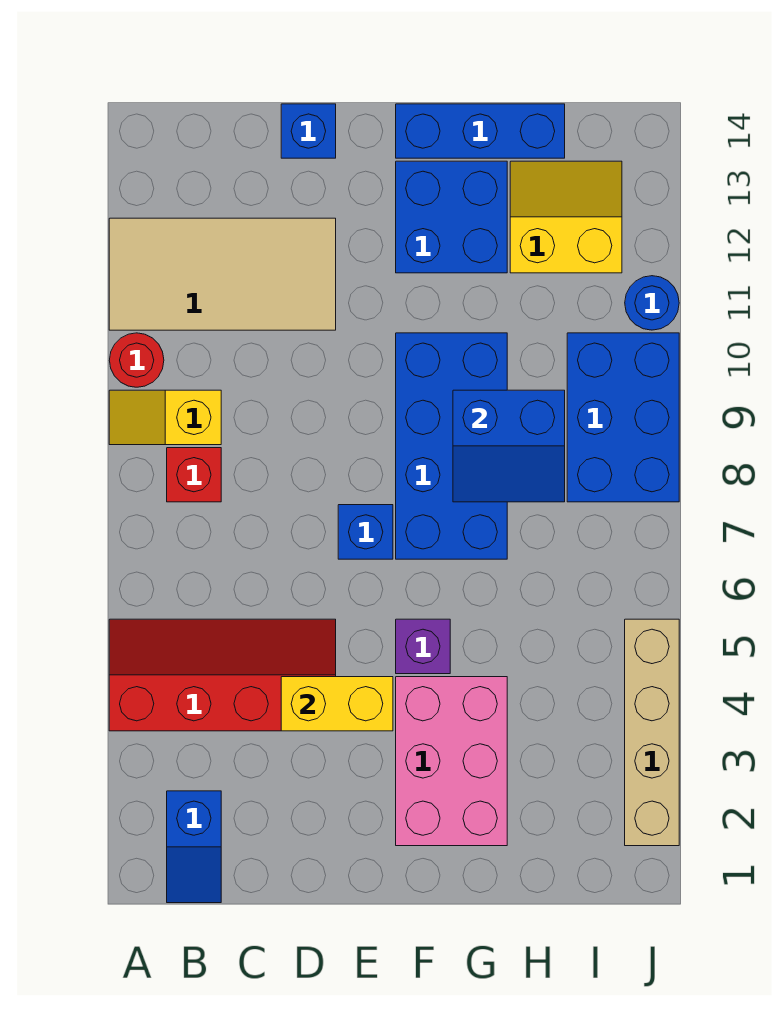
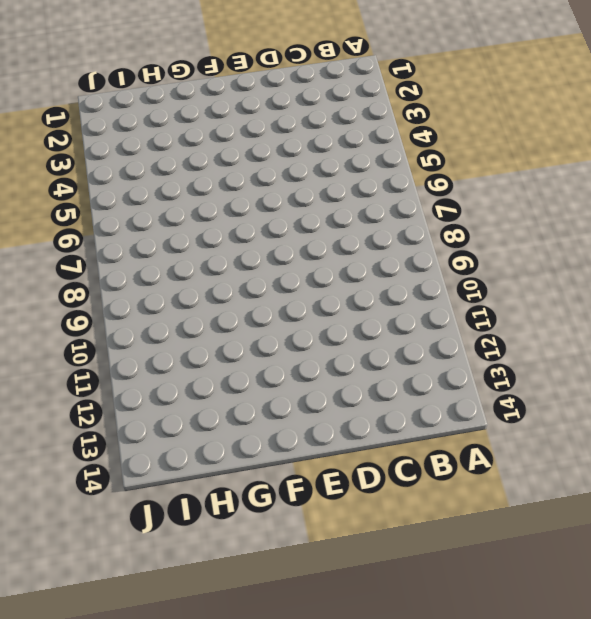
none -> red 2x4 slope [109,619,336,731]
none -> yellow 1x2 slope [109,390,221,445]
none -> red 1x1 round brick [109,333,164,387]

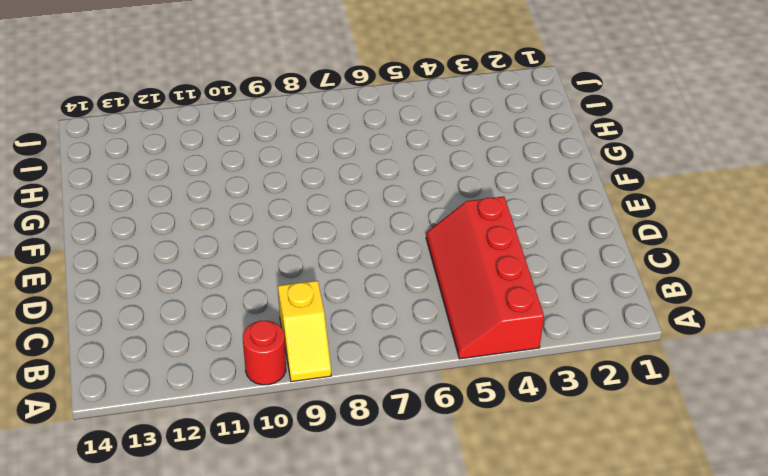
none -> tan 2x4 tile [109,218,336,330]
none -> blue 1x2 slope [167,791,221,903]
none -> red 1x1 brick [167,448,221,502]

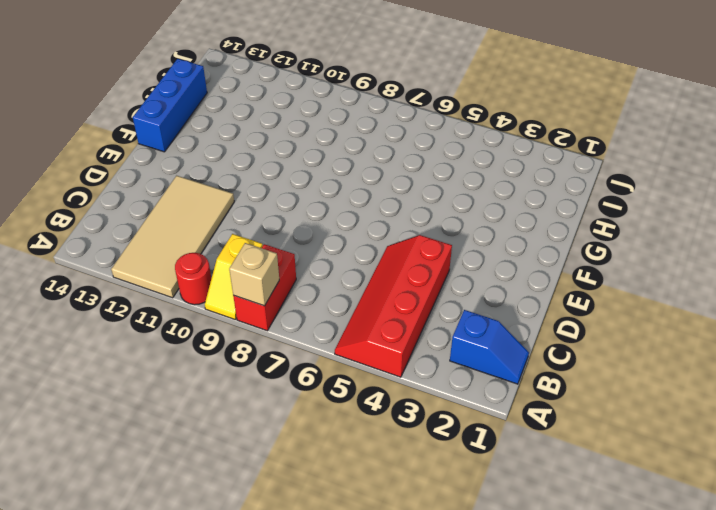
red 1x2 brick [233,244,296,331] -> red 1x1 brick [167,448,221,502]
tan 1x1 brick [229,243,279,306] -> none
none -> blue 1x1 brick [281,104,336,158]
none -> blue 1x1 brick [338,505,393,559]
none -> pink 2x3 brick [396,677,507,846]

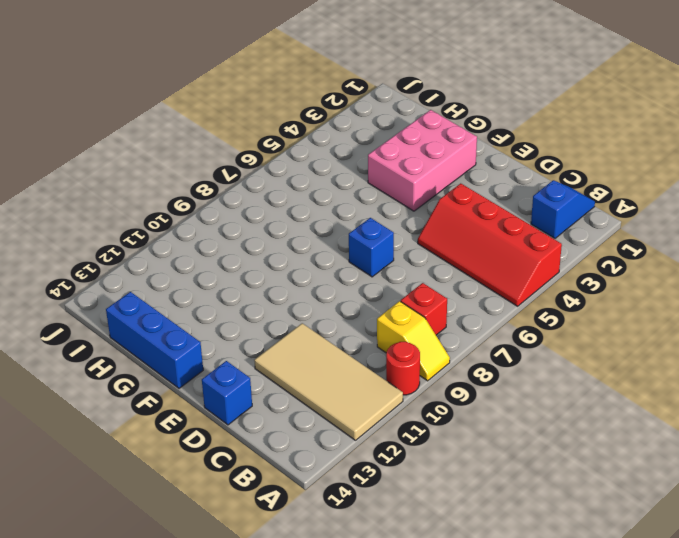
none -> purple 1x1 brick [396,619,450,674]
none -> blue 2x4 brick [396,333,507,559]
none -> blue 2x2 brick [396,161,507,273]

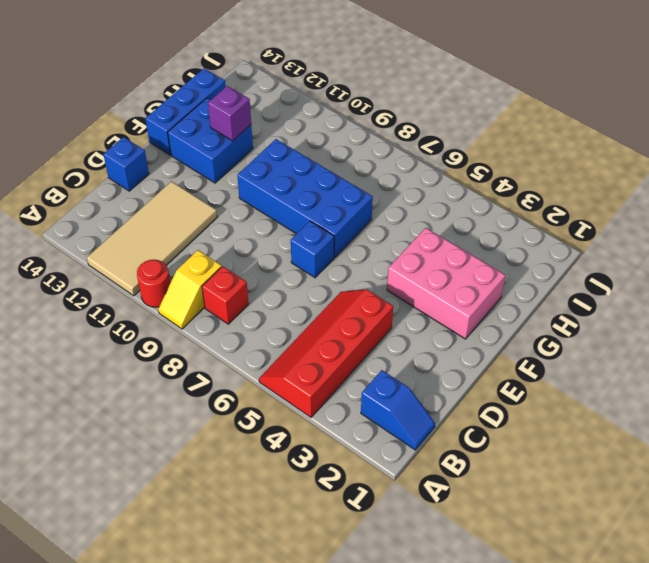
purple 1x1 brick [208,86,251,141] -> purple 1x1 brick moved to [396,619,450,674]
none -> yellow 2x2 slope [510,161,622,273]
none -> blue 2x3 brick [567,333,679,502]
none -> tan 1x4 brick [625,619,679,846]

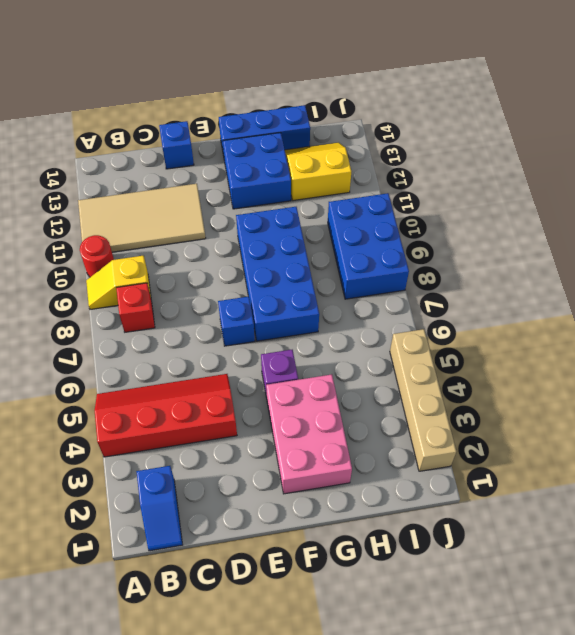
none -> blue 1x1 round brick [625,276,679,330]
none -> yellow 1x2 brick [281,677,393,731]
none -> blue 2x2 slope [453,390,565,502]

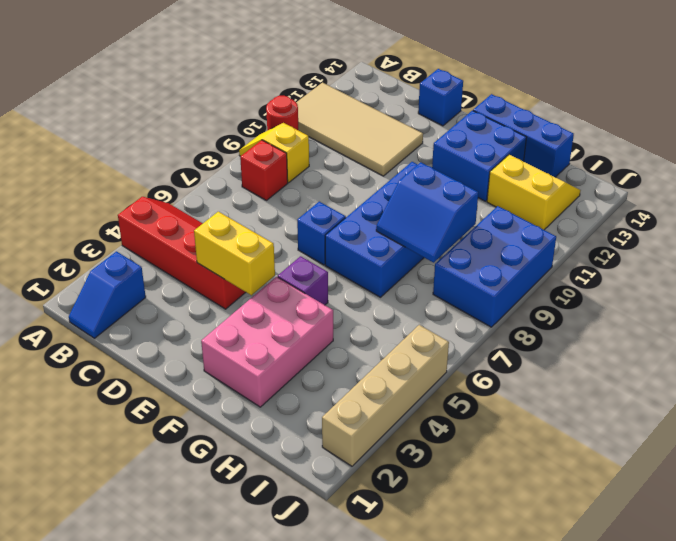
none -> blue 1x1 round brick [625,276,679,330]

